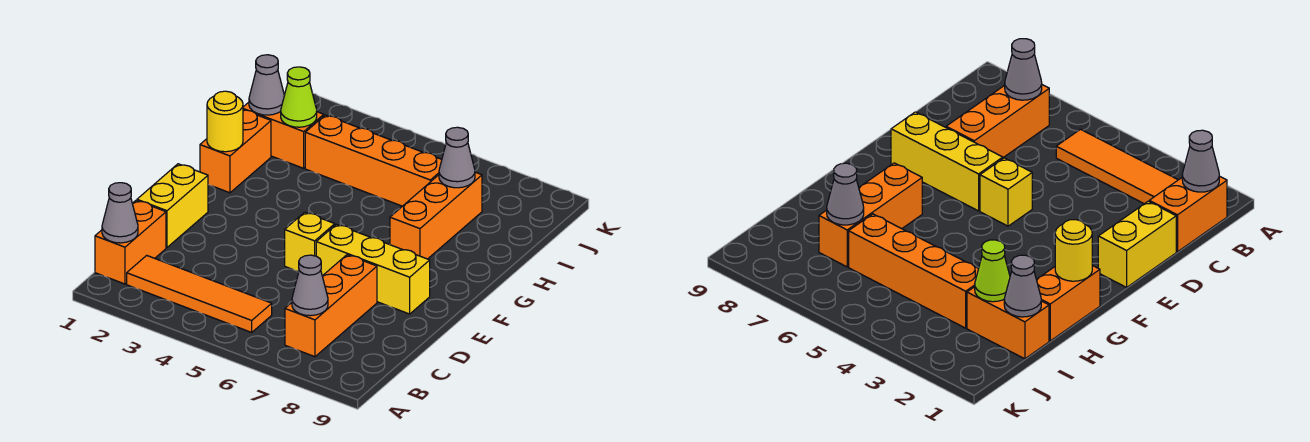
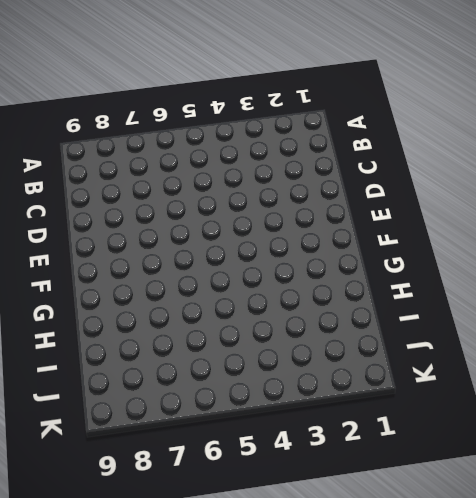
none -> orange 1x2 brick [95,200,166,284]
none -> orange 1x4 tile [127,255,272,332]
none -> orange 1x3 brick [285,255,377,357]

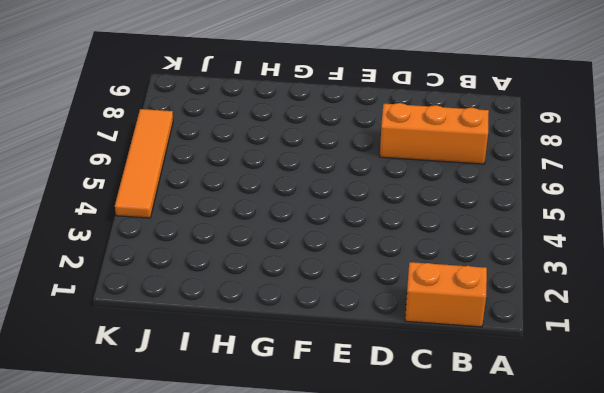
orange 1x4 tile [115,109,173,218] -> orange 1x4 tile moved to [127,255,272,332]
none -> yellow 1x2 brick [137,164,208,247]
none -> yellow 1x1 brick [285,212,335,272]
none -> yellow 1x3 brick [316,224,430,314]

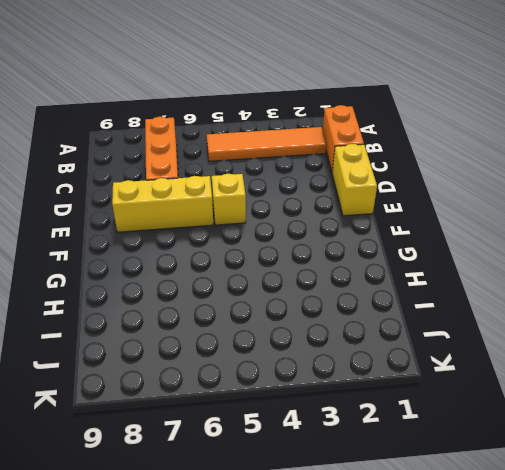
none -> orange 1x2 brick [200,110,271,193]
none -> orange 1x3 brick [390,172,482,259]
none -> orange 1x2 brick [243,102,324,168]

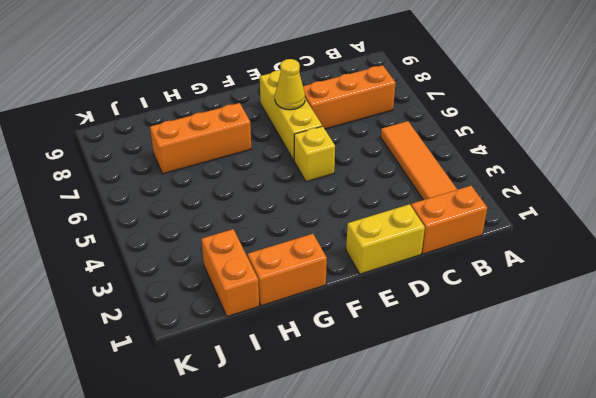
yellow 1x1 cone [275,59,305,110] -> none
none -> orange 1x4 brick [305,115,442,206]
none -> grey 1x1 cone [102,183,138,243]
none -> grey 1x1 cone [292,255,328,316]

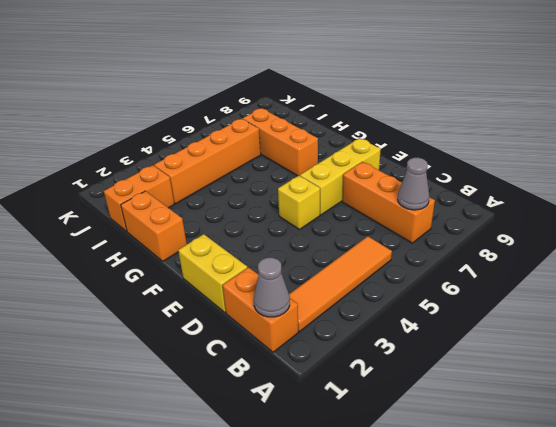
none -> yellow 1x1 round brick [207,91,243,152]
none -> grey 1x1 cone [249,55,284,115]
none -> lime 1x1 cone [281,67,317,127]

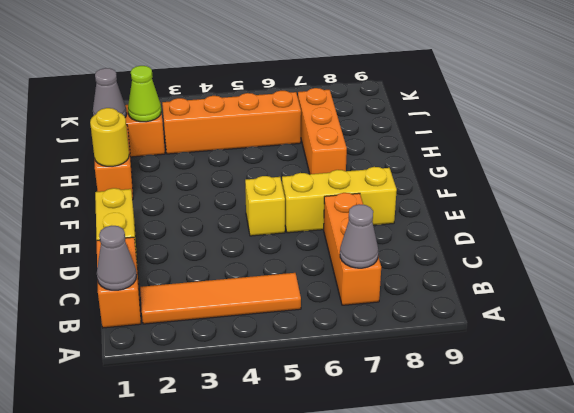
none -> grey 1x1 cone [439,127,475,188]

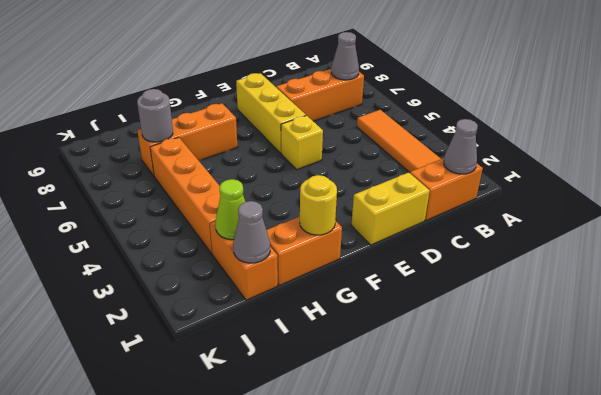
grey 1x1 round brick [137,89,173,142] -> grey 1x1 cone [439,127,475,188]

